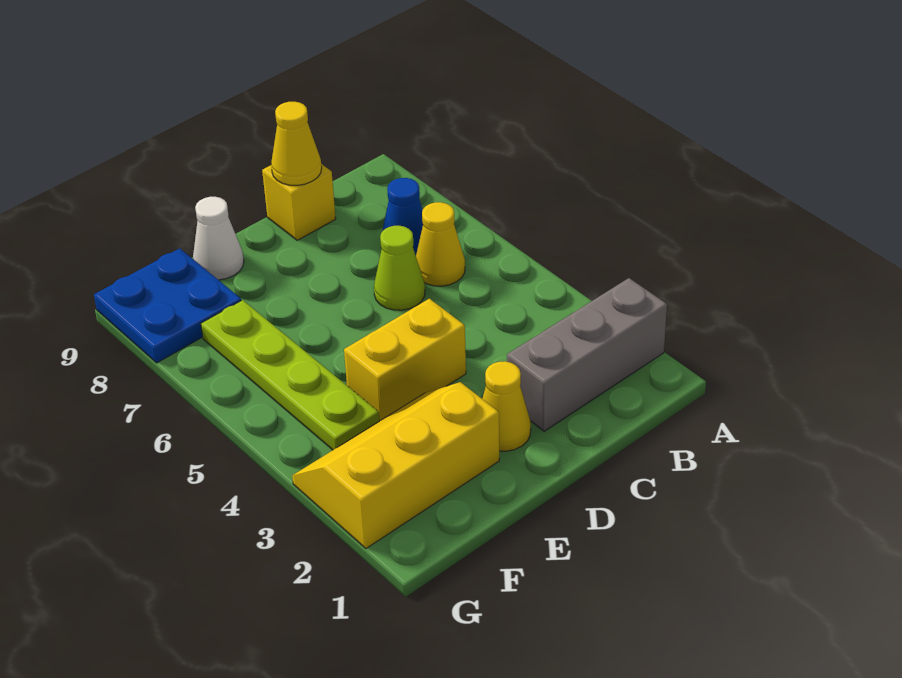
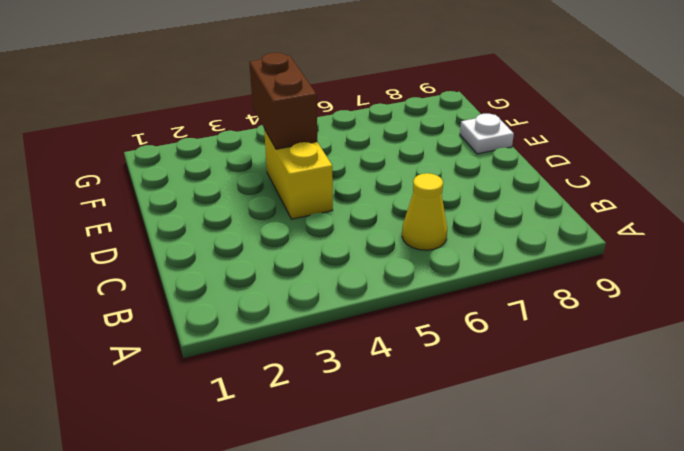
brown 1x2 brick [249,53,317,149] -> none
white 1x1 plate [460,114,514,154] -> white 1x1 cone [193,197,244,280]
none -> grey 1x3 brick [507,278,667,431]
none -> blue 1x1 cone [382,178,423,255]
none -> lime 1x1 cone [374,226,425,310]

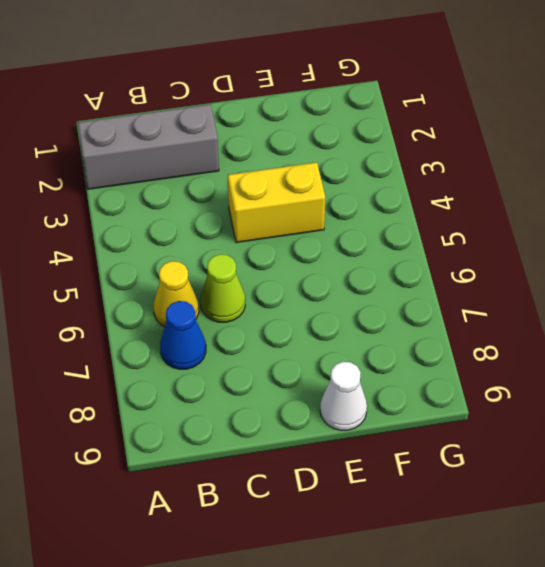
none -> yellow 1x1 brick [262,164,336,240]
none -> yellow 1x1 cone [482,361,531,451]
none -> yellow 2x3 slope [292,382,499,548]

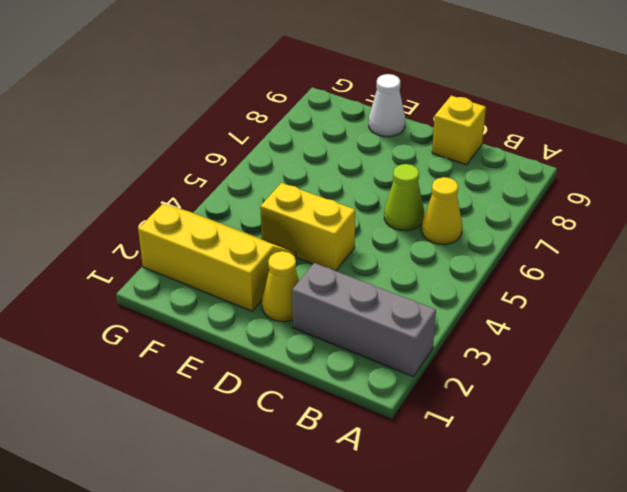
none -> blue 1x1 cone [382,178,423,255]
none -> lime 1x4 plate [201,300,380,450]
none -> blue 2x2 plate [94,248,241,363]

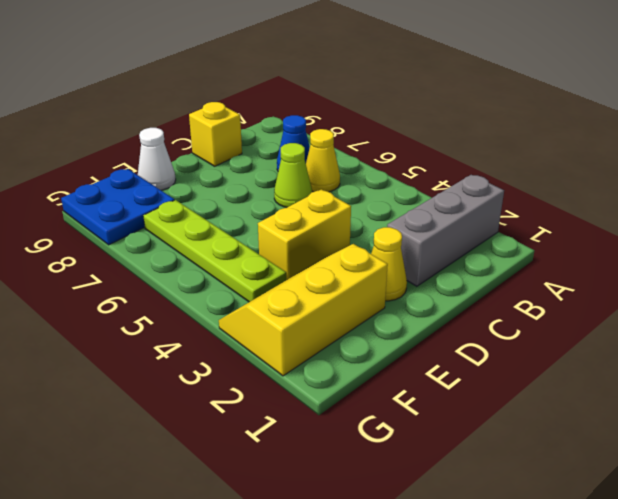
none -> yellow 1x1 cone [271,102,322,185]

